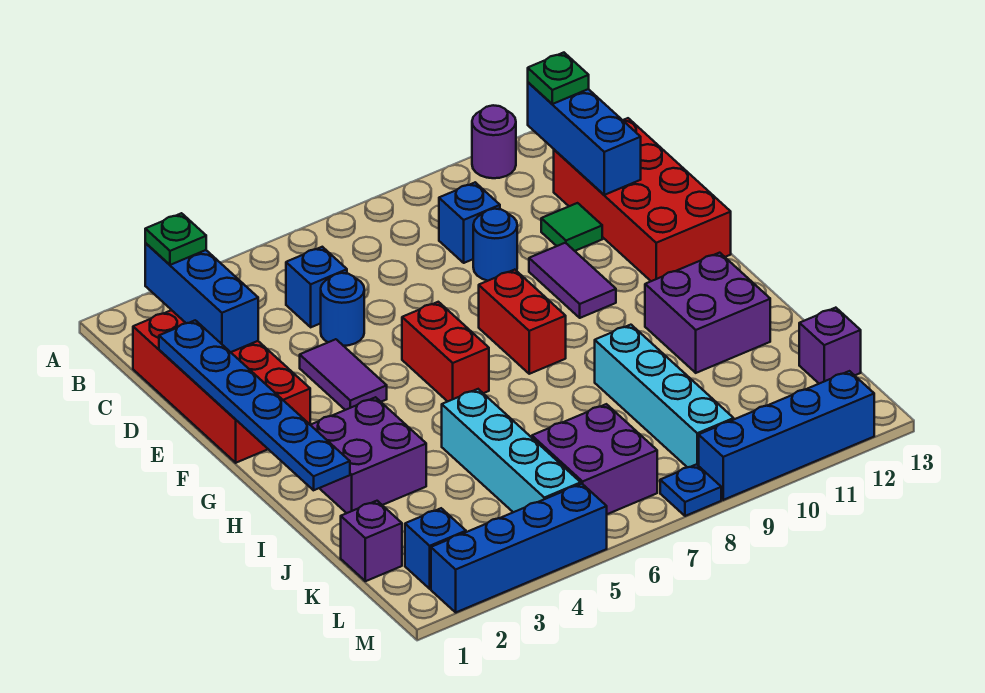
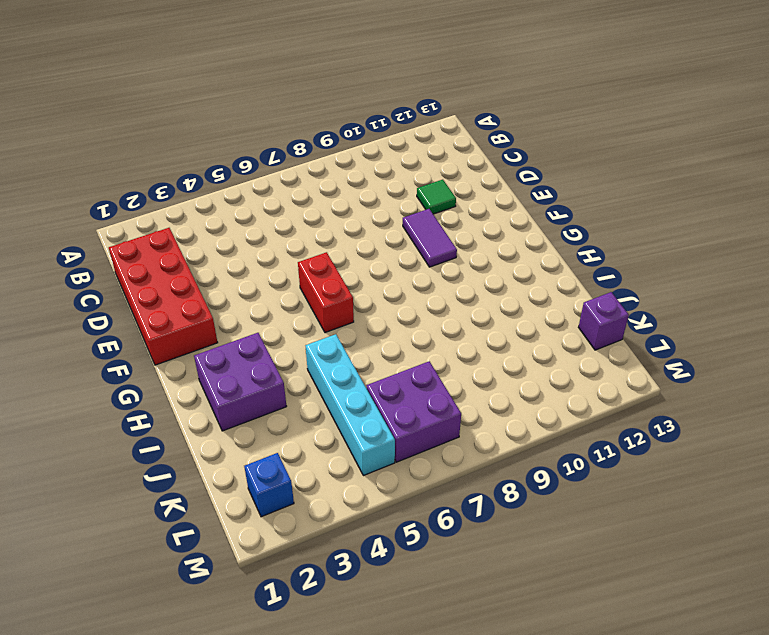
none -> purple 1x1 round brick [472,105,516,178]
none -> blue 1x1 brick [286,247,347,327]
none -> blue 1x1 brick [439,182,500,263]

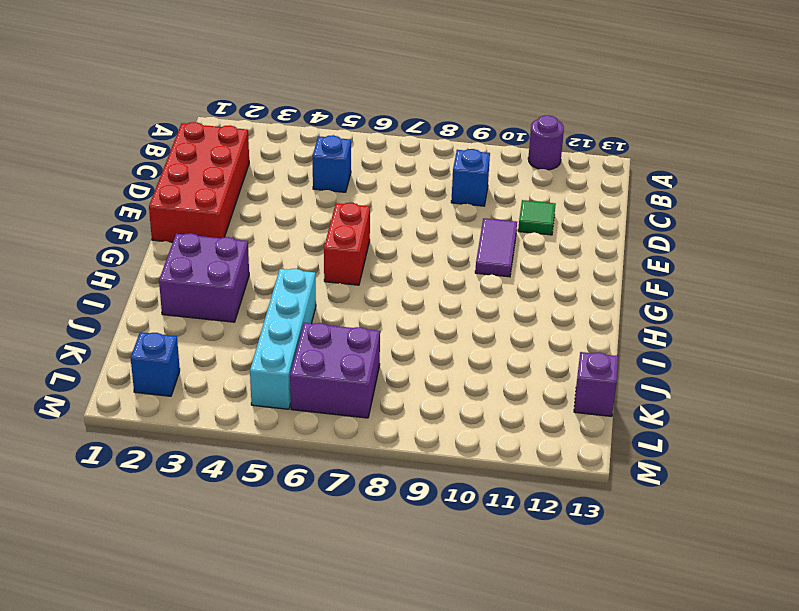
none -> red 2x4 brick [554,118,731,281]
none -> blue 1x1 round brick [321,273,364,346]
none -> blue 1x1 round brick [473,209,517,281]

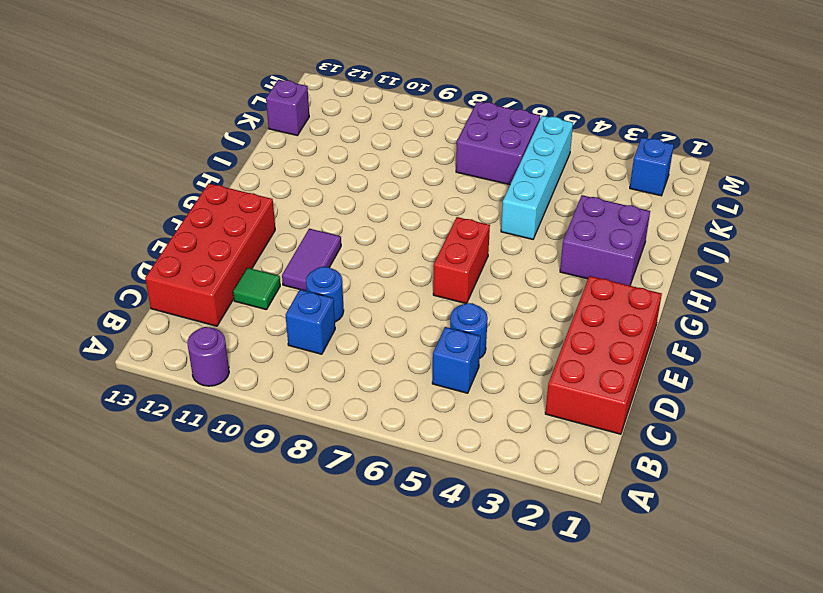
none -> purple 1x2 tile [300,339,387,410]
none -> red 1x2 brick [479,270,566,374]
none -> purple 2x2 brick [645,253,770,373]

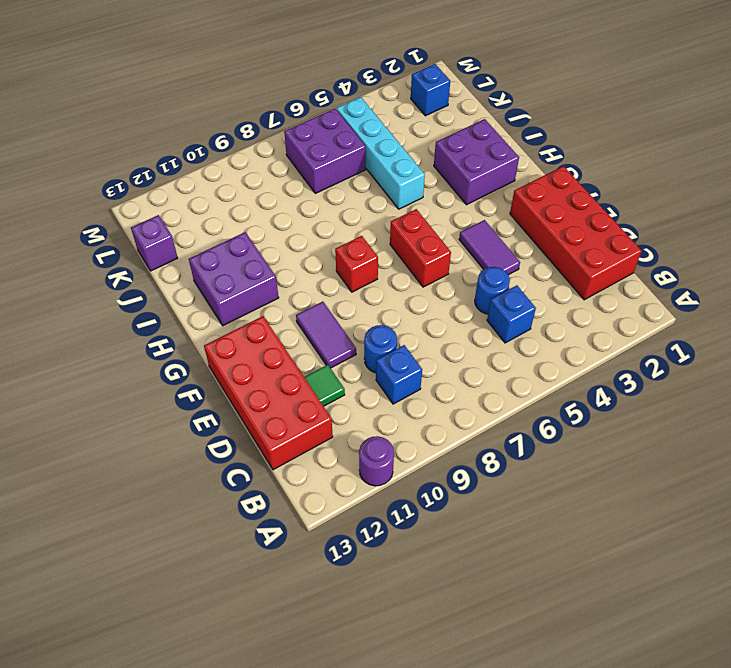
red 1x1 brick [335,236,378,292] -> red 1x2 brick [479,270,566,374]
none -> cyan 1x4 brick [595,325,734,467]
none -> purple 1x1 brick [341,501,402,581]
none -> blue 1x4 brick [431,484,607,612]

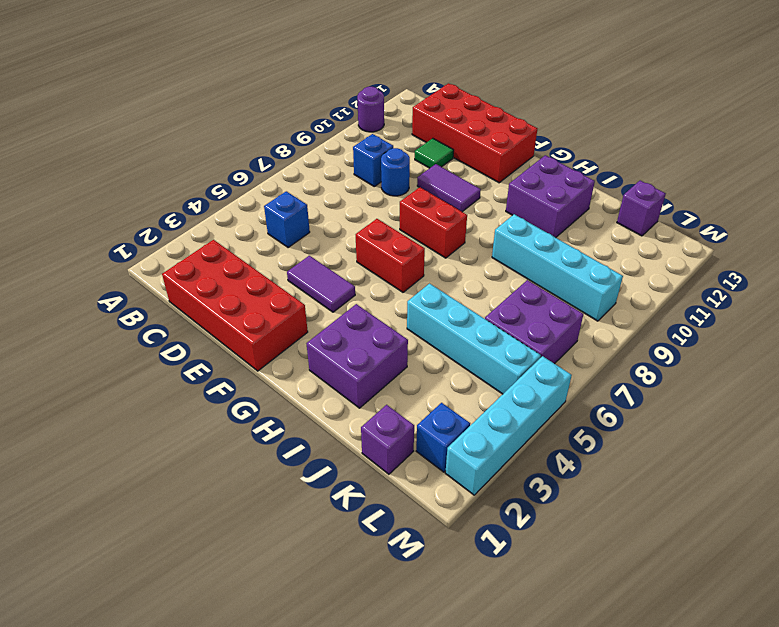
cyan 1x4 brick [445,356,572,495] -> blue 1x4 brick [431,484,607,612]
none -> blue 1x1 round brick [321,273,364,346]
none -> blue 1x1 plate [660,464,721,516]
none -> blue 1x4 brick [699,371,874,500]

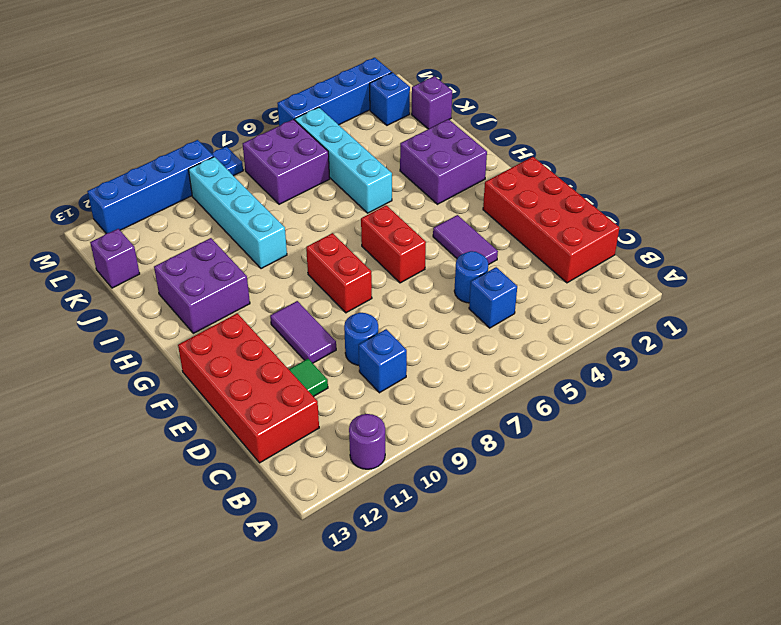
none -> blue 1x3 brick [145,243,258,352]
none -> blue 1x3 brick [528,82,641,195]
none -> blue 1x6 plate [159,320,350,490]

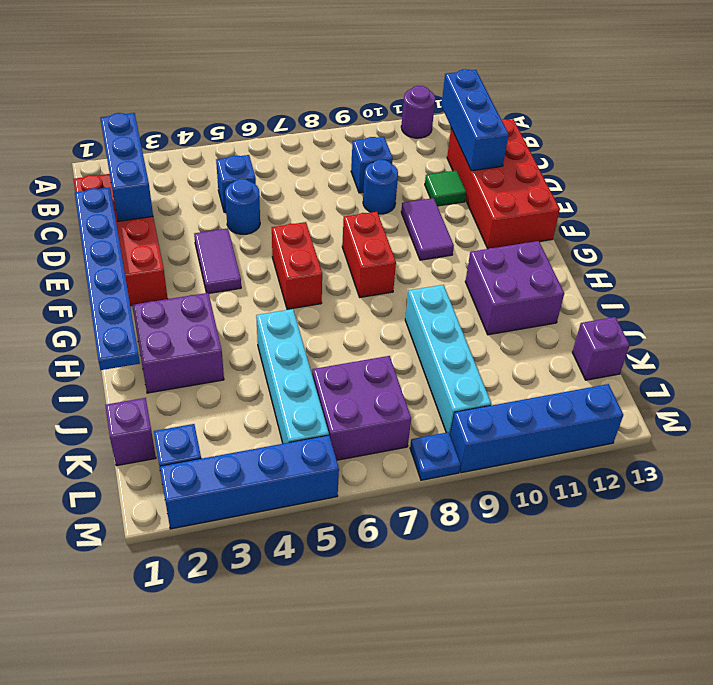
none -> green 1x1 plate [145,213,206,265]
none -> green 1x1 plate [528,53,589,104]

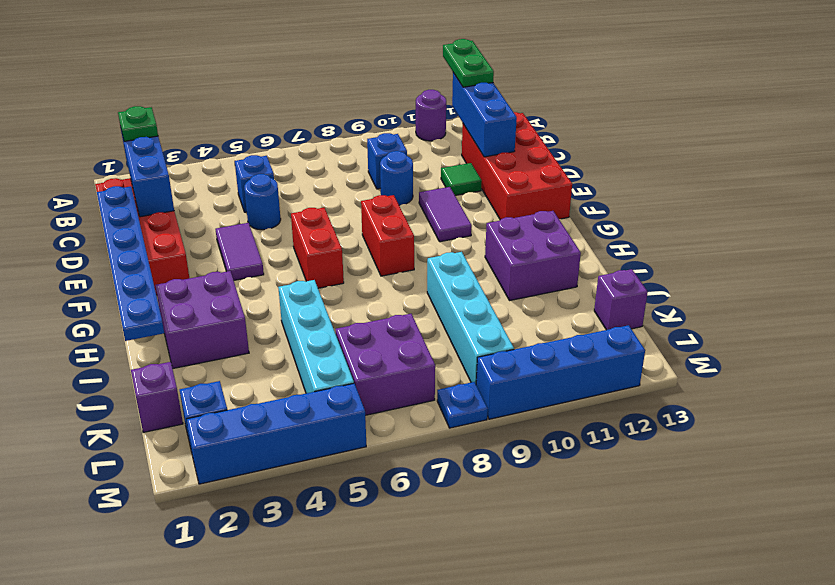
green 1x2 plate [443,39,494,87] -> green 1x1 plate [528,53,589,104]

